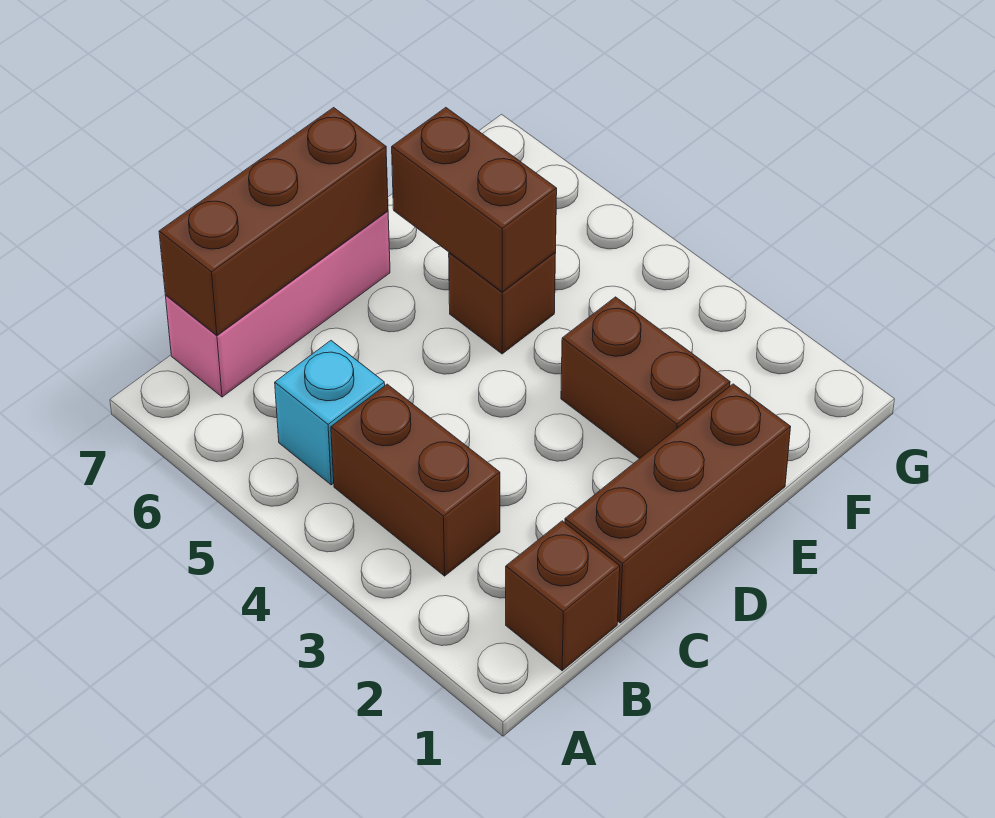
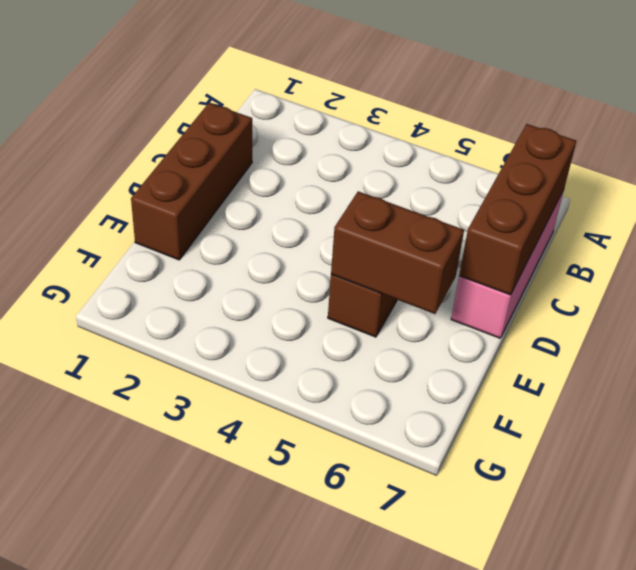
none -> brown 1x1 brick [506,521,620,671]
none -> brown 1x2 brick [331,384,500,576]

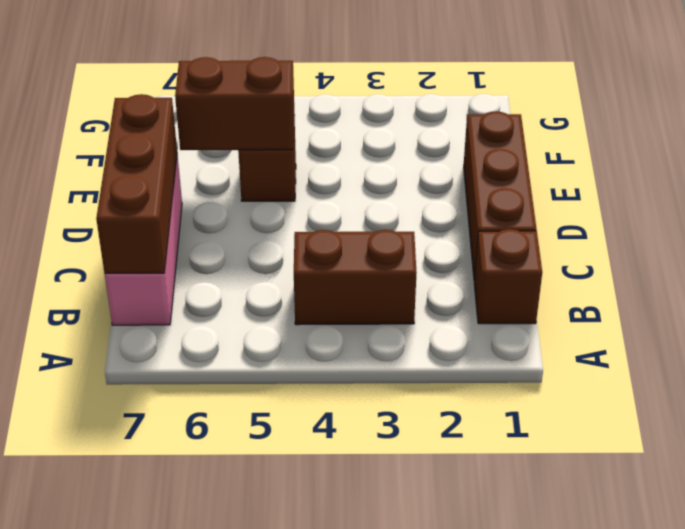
none -> cyan 1x1 brick [275,341,385,485]
none -> brown 1x2 brick [561,297,730,459]

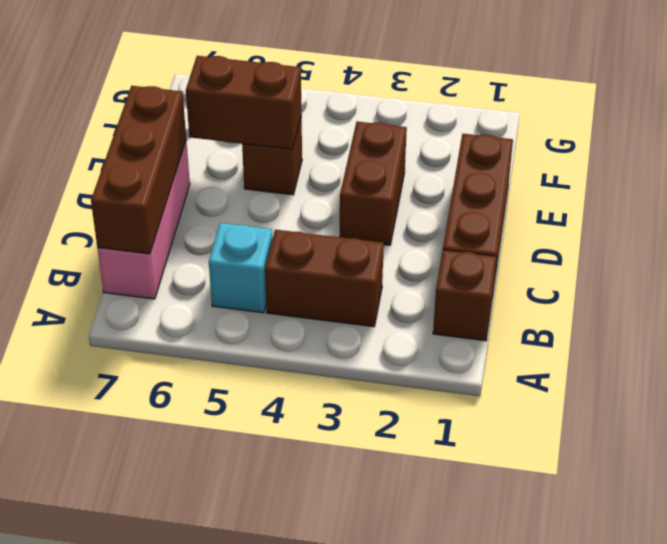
brown 1x2 brick [340,121,407,245] -> brown 1x2 brick turned to [561,297,730,459]

